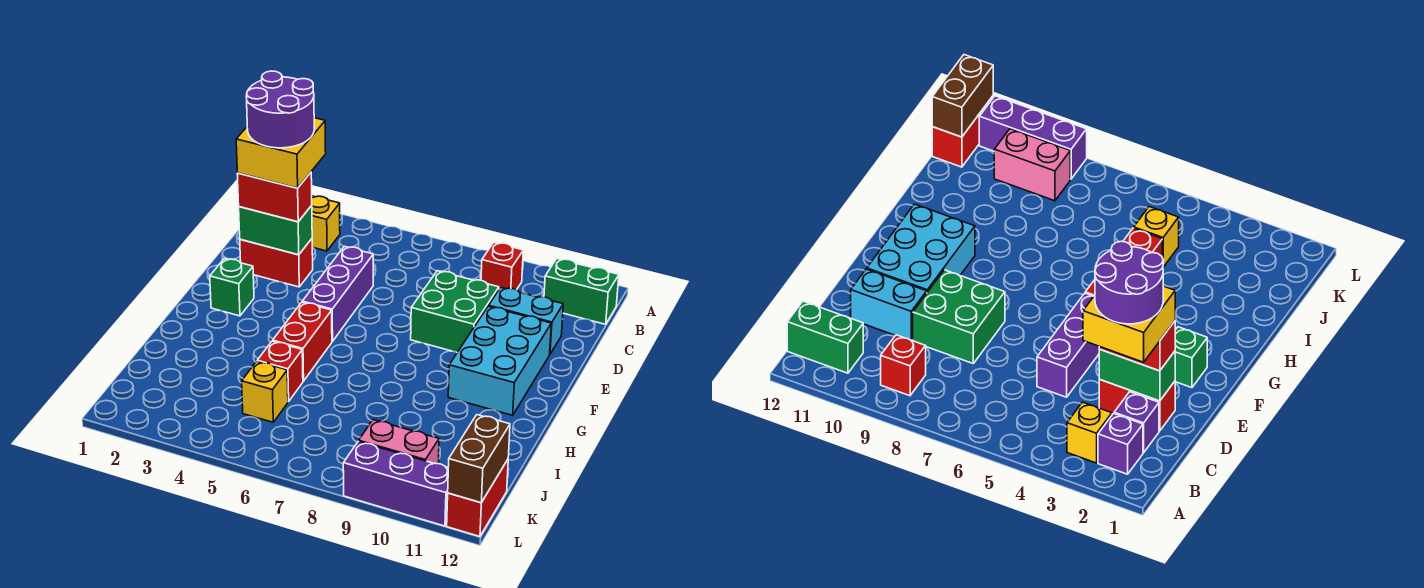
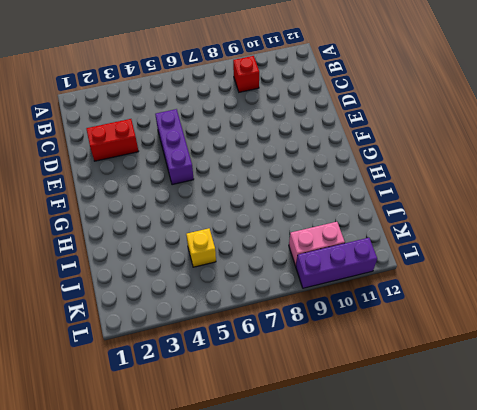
none -> purple 1x1 brick [1098,413,1143,474]
none -> yellow 1x1 brick [312,196,340,251]
none -> green 1x2 brick [544,259,619,324]

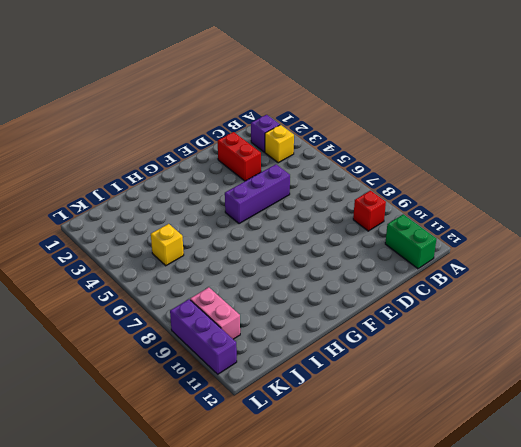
none -> purple 1x1 brick [1114,392,1159,453]
none -> green 2x2 brick [411,271,499,352]
none -> cyan 1x2 brick [489,287,563,354]

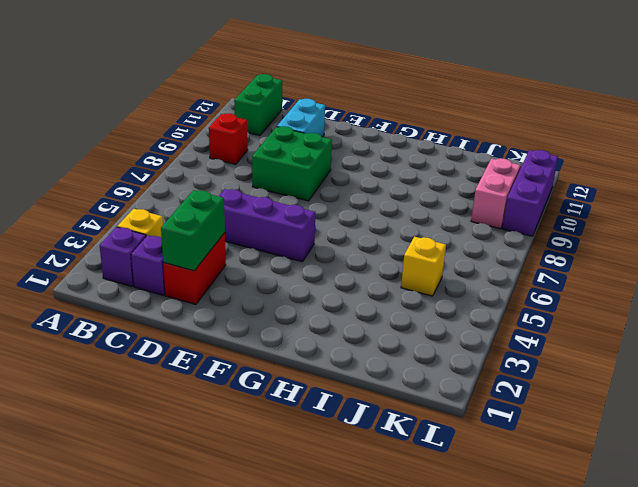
none -> cyan 2x3 brick [448,306,551,415]
none -> green 1x1 brick [210,259,254,316]
none -> red 1x2 brick [273,302,332,381]

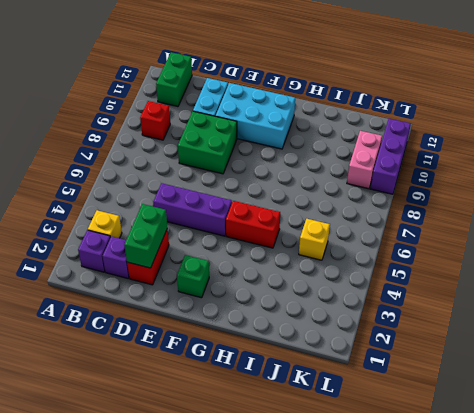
none -> red 1x1 brick [257,341,303,402]
none -> red 1x2 brick [447,460,508,536]
none -> brown 1x2 brick [448,415,510,503]

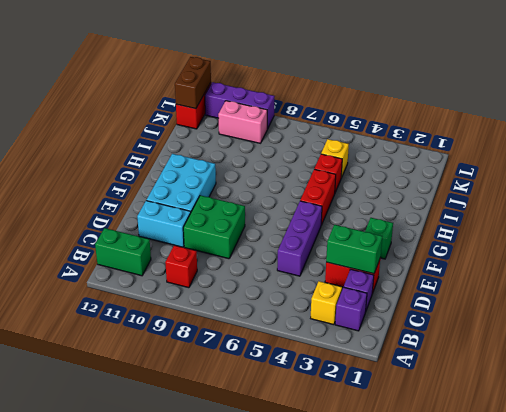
none -> red 1x2 brick [237,173,312,222]
none -> yellow 2x2 brick [236,118,326,188]
none -> purple 2x2 round brick [246,71,314,148]

